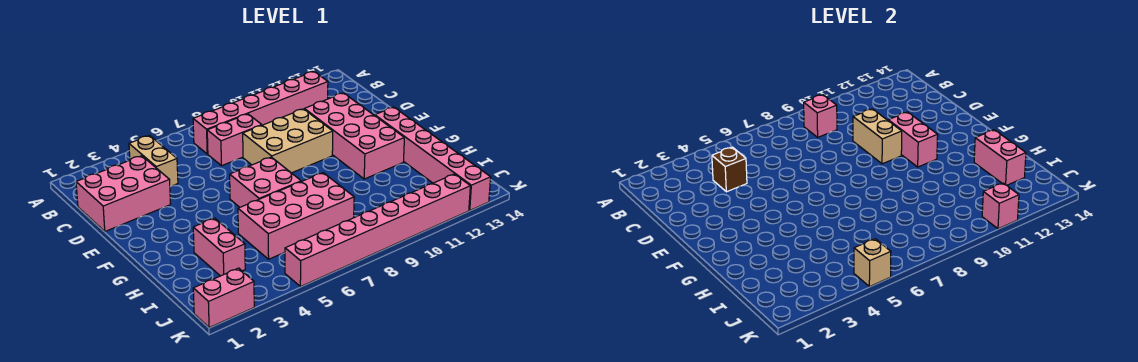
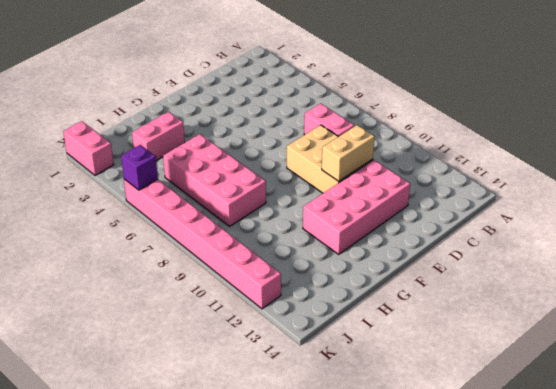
purple 1x1 brick [121,145,158,190] -> tan 1x1 brick [854,239,891,287]
none -> tan 1x2 brick [129,136,178,186]
none -> pink 1x6 brick [193,72,328,154]
none -> pink 2x3 brick [76,156,171,231]

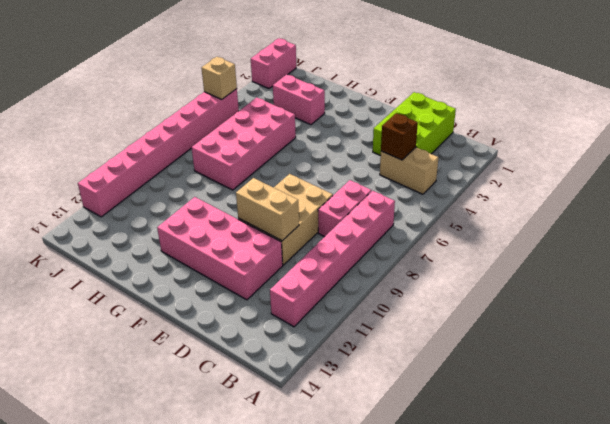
lime 2x3 brick [373,92,456,156] -> pink 2x3 brick [76,156,171,231]
none -> pink 2x2 brick [230,157,301,207]
none -> pink 1x6 brick [375,107,491,210]
none -> pink 1x1 brick [804,95,837,137]

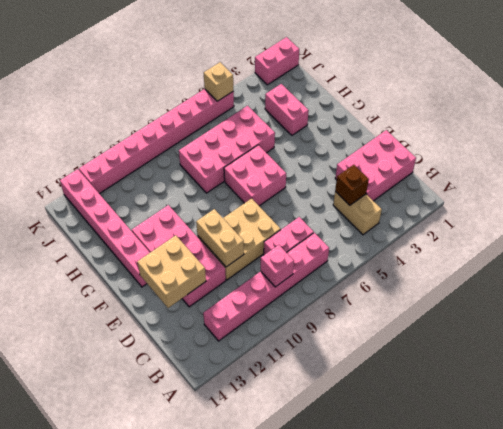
tan 2x2 brick [137,235,206,308] -> none
none -> pink 1x2 brick [888,112,938,167]
none -> pink 1x2 brick [974,130,1026,185]
none -> pink 1x1 brick [982,183,1019,229]

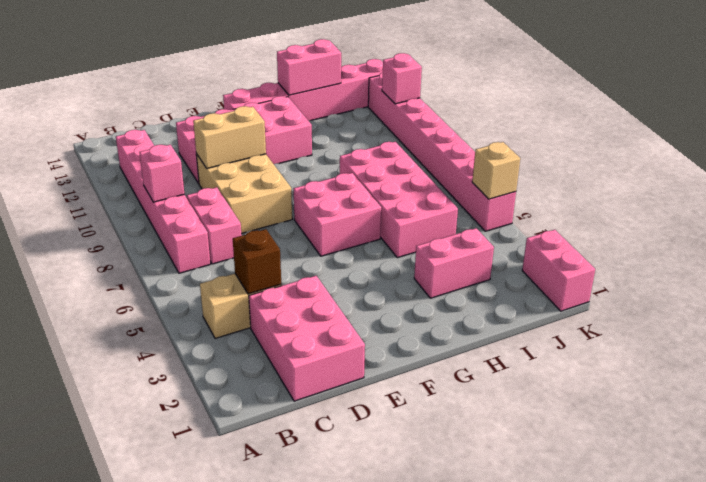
none -> pink 1x2 brick [888,112,938,167]

